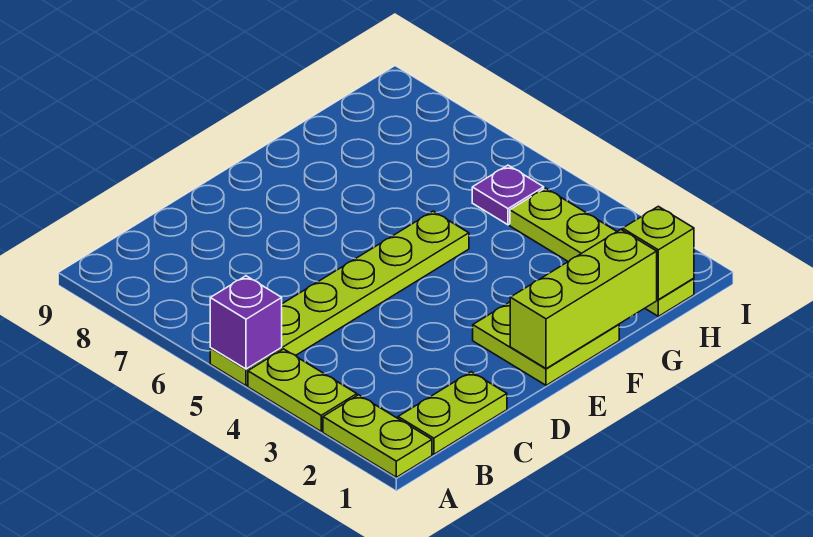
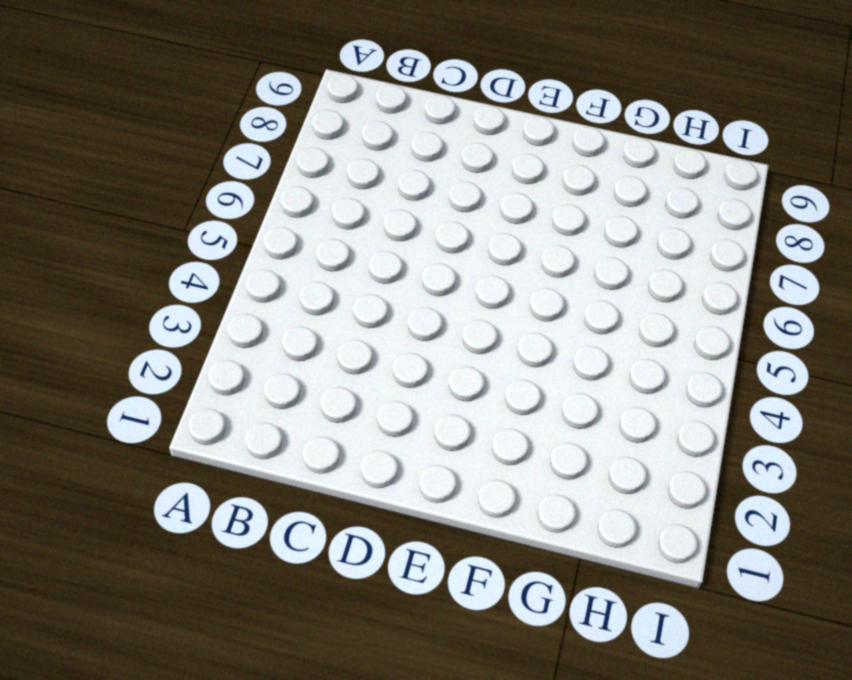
none -> lime 1x2 plate [323,395,432,477]
none -> lime 1x2 plate [248,349,357,431]

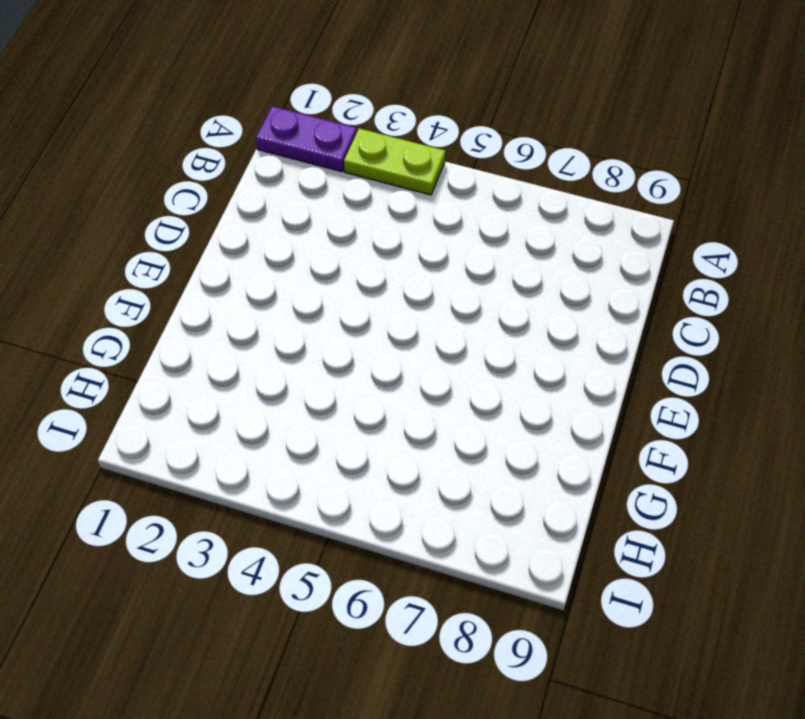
purple 1x2 plate [256,106,357,172] -> lime 1x2 plate [323,395,432,477]
none -> lime 1x6 plate [210,211,469,386]
none -> lime 1x2 plate [398,372,507,454]

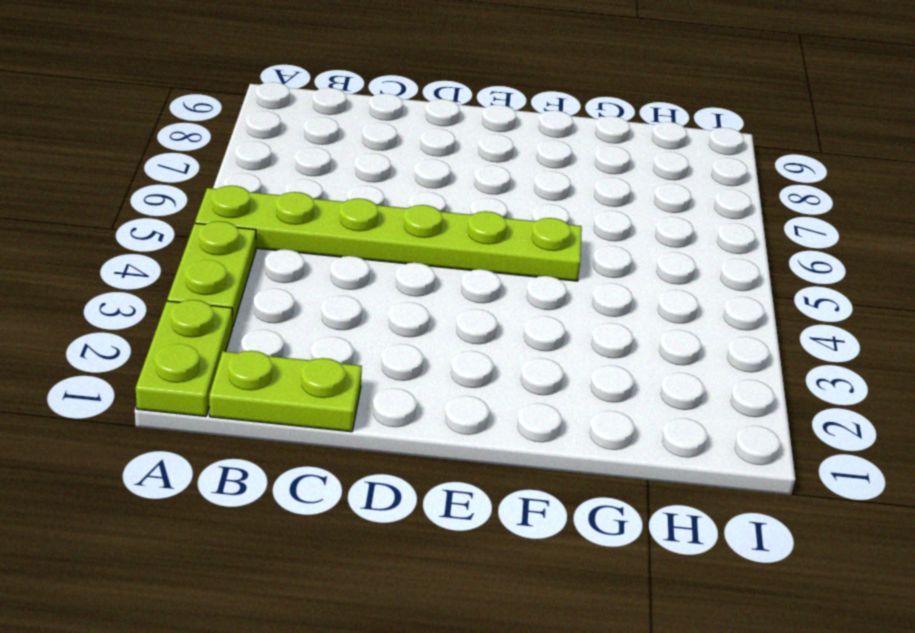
none -> lime 2x2 plate [473,302,619,385]
none -> lime 1x4 plate [510,188,694,316]

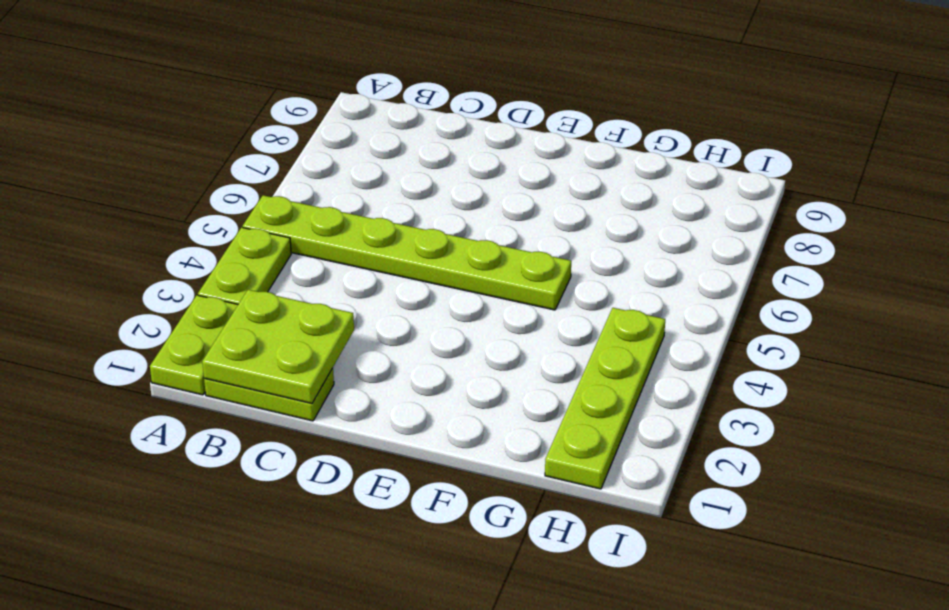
lime 2x2 plate [202,290,354,403] -> lime 2x2 plate moved to [473,302,619,385]
none -> purple 1x1 plate [472,165,544,225]
none -> purple 1x1 brick [210,276,282,369]

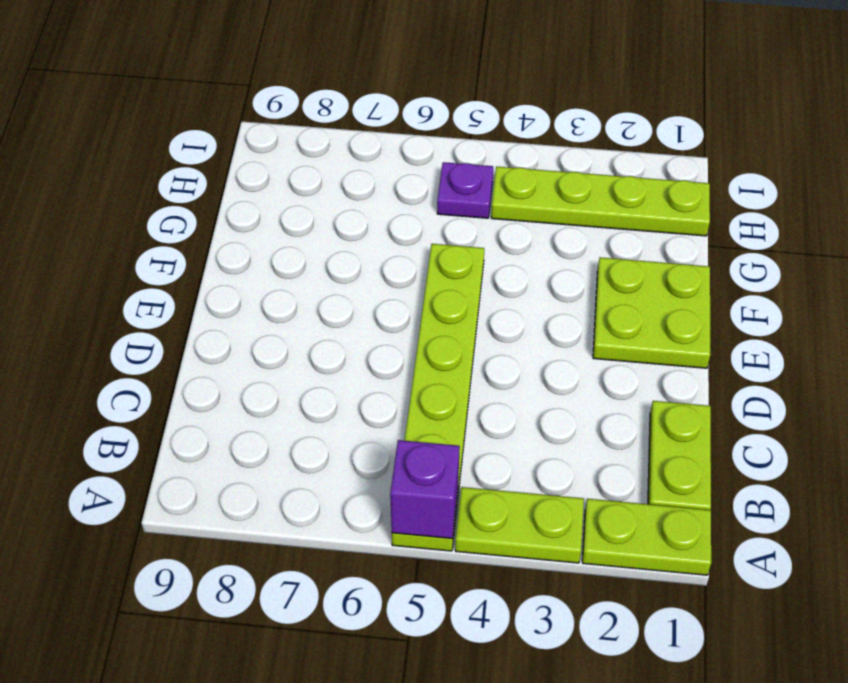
none -> lime 1x3 brick [510,230,657,369]
none -> lime 1x1 brick [623,206,694,300]

